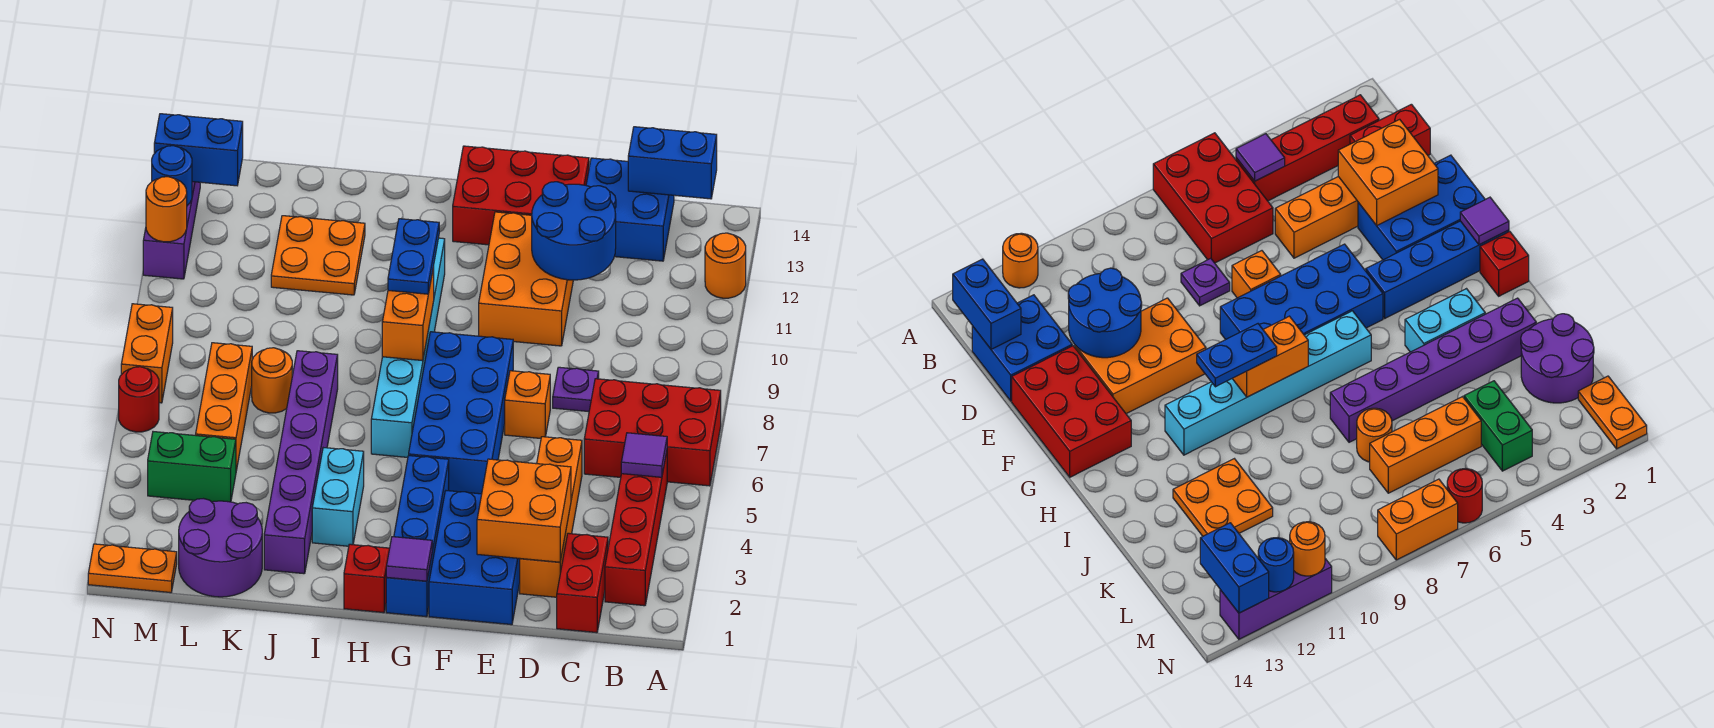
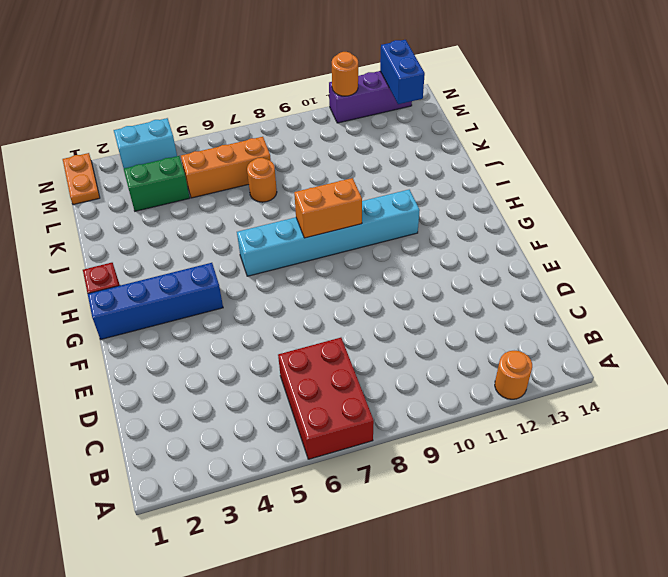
green 1x2 brick [124,156,190,211] -> green 1x2 brick turned to [148,432,236,502]
cyan 1x2 brick [114,118,177,168] -> cyan 1x2 brick moved to [312,448,364,546]
none -> red 1x4 brick [605,452,667,606]
none -> red 1x2 brick [557,533,608,633]
none -> blue 2x2 brick [586,158,674,261]
none -> orange 1x4 brick [520,437,582,597]

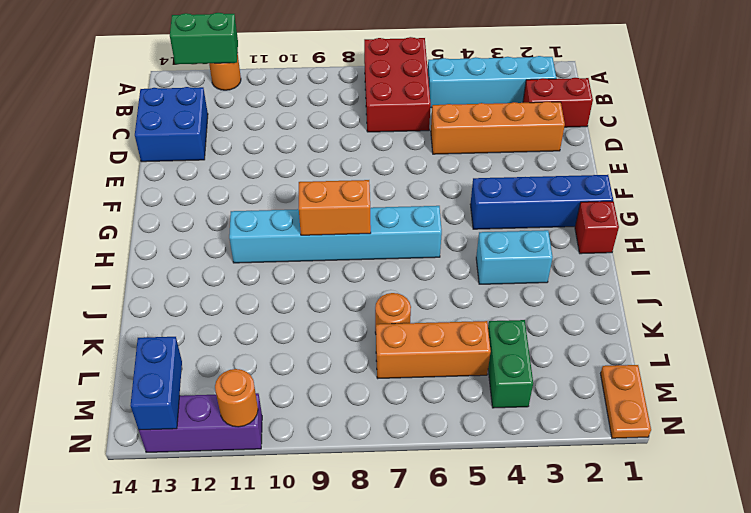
green 1x2 brick [170,13,238,64] -> none
cyan 1x4 brick [428,56,556,108] -> red 1x4 brick [605,452,667,606]
none -> purple 1x1 plate [553,367,599,412]
none -> blue 2x3 brick [429,491,520,625]
none -> orange 1x1 brick [505,371,550,438]
none -> orange 2x3 brick [479,212,573,346]

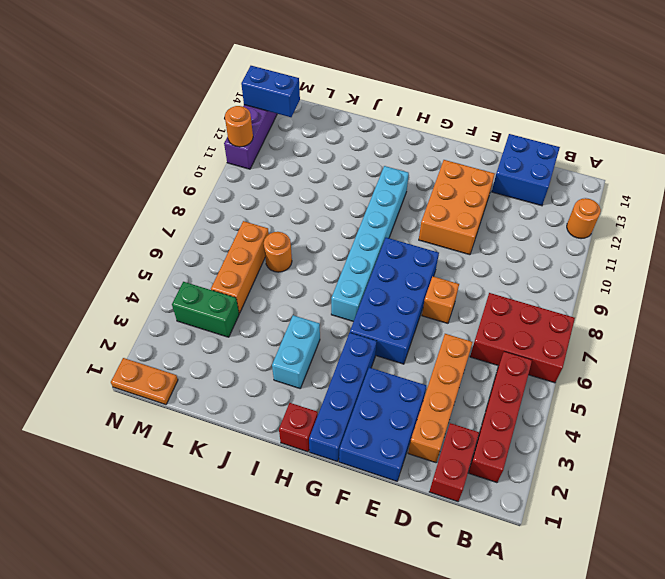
none -> purple 1x1 plate [553,367,599,412]
none -> red 2x3 brick [453,146,589,245]
none -> purple 1x6 brick [264,351,338,574]
none -> orange 2x2 plate [271,216,365,295]

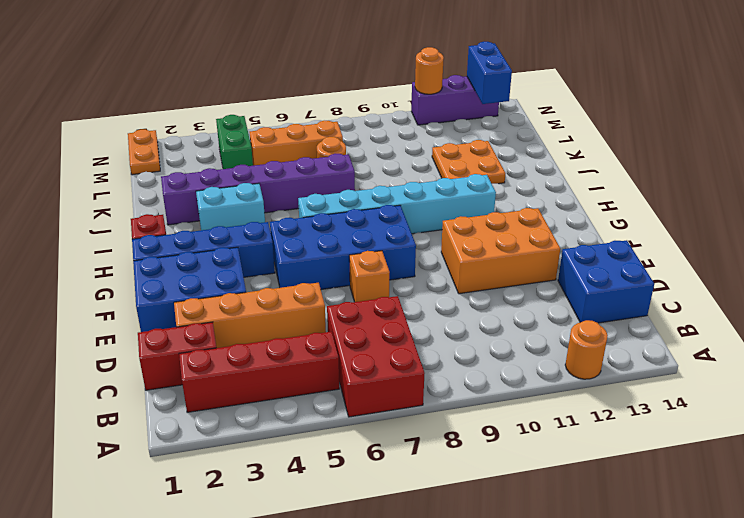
none -> purple 1x1 plate [553,367,599,412]
none -> red 2x3 brick [453,146,589,245]
none -> purple 2x2 round brick [179,499,262,597]
none -> red 1x1 round brick [119,367,159,432]

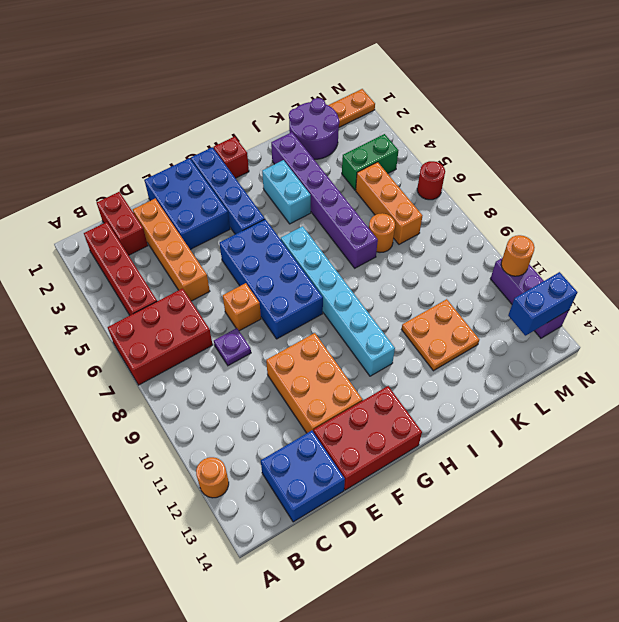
none -> orange 1x2 brick [121,304,173,403]
none -> purple 1x1 tile [621,433,667,477]
none -> blue 1x2 brick [628,127,717,199]
none -> orange 2x2 brick [477,459,571,562]

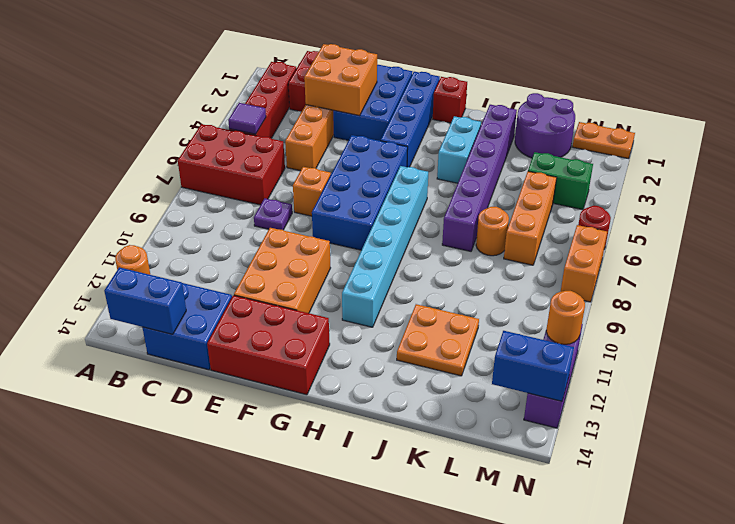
none -> blue 2x2 round brick [532,182,616,280]
none -> purple 1x1 tile [386,537,432,581]
none -> orange 1x2 brick [382,267,434,361]
none -> blue 1x1 round brick [152,146,192,206]

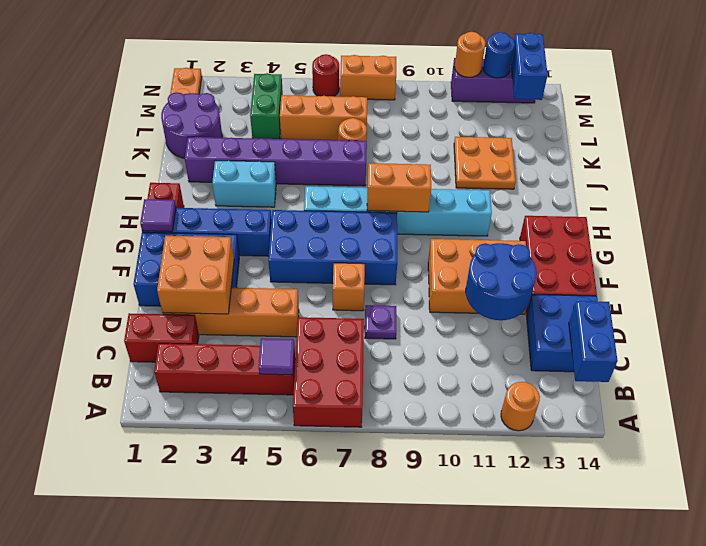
none -> blue 1x2 plate [388,219,439,294]

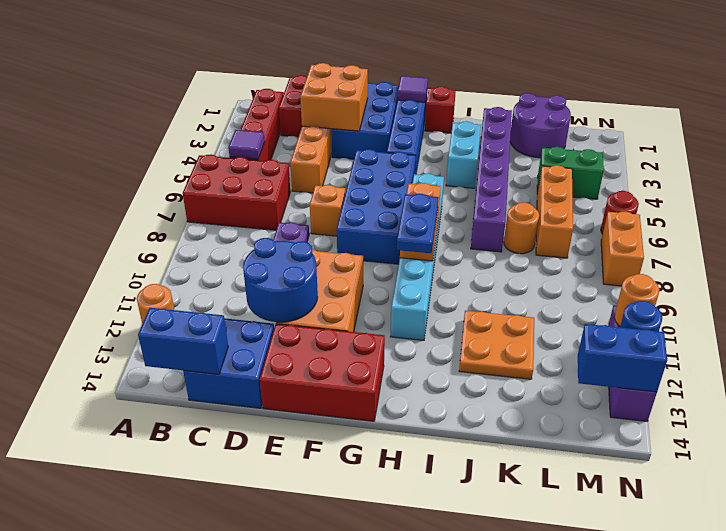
none -> orange 1x2 plate [88,544,177,593]

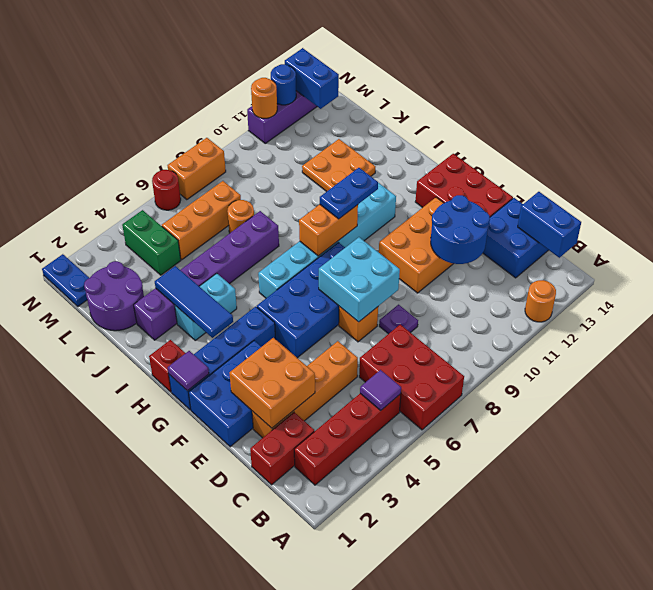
cyan 2x2 brick [319,237,400,322] -> none
blue 1x3 tile [155,266,233,338] -> none
blue 1x2 plate [42,254,89,306] -> orange 1x2 plate [88,544,177,593]

